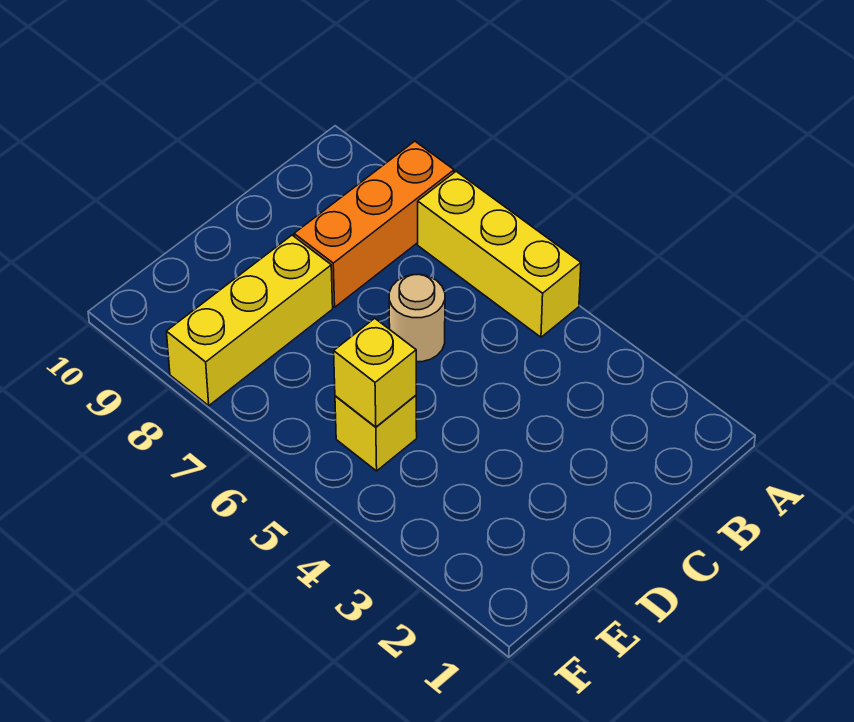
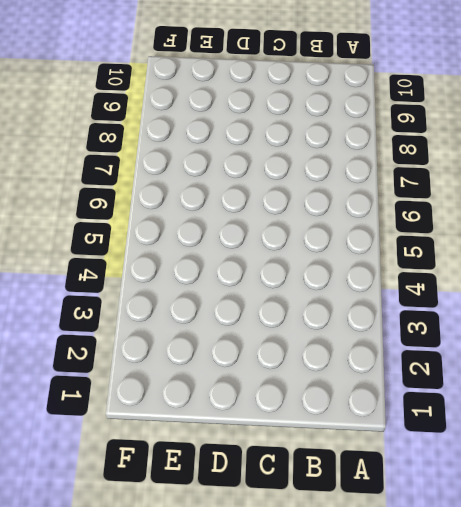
none -> yellow 1x3 brick [418,171,581,337]
none -> orange 1x3 brick [294,141,454,307]

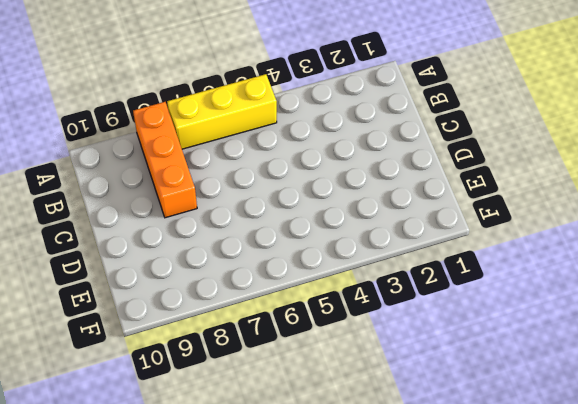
none -> tan 1x1 round brick [389,274,445,362]
none -> yellow 1x3 brick [166,235,333,406]

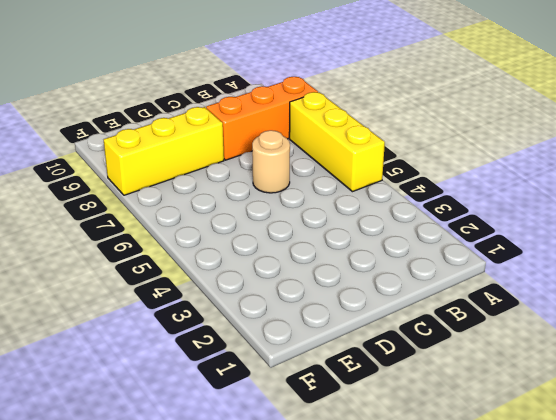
none -> yellow 1x1 brick [335,395,417,471]
none -> yellow 1x1 brick [334,318,416,427]

